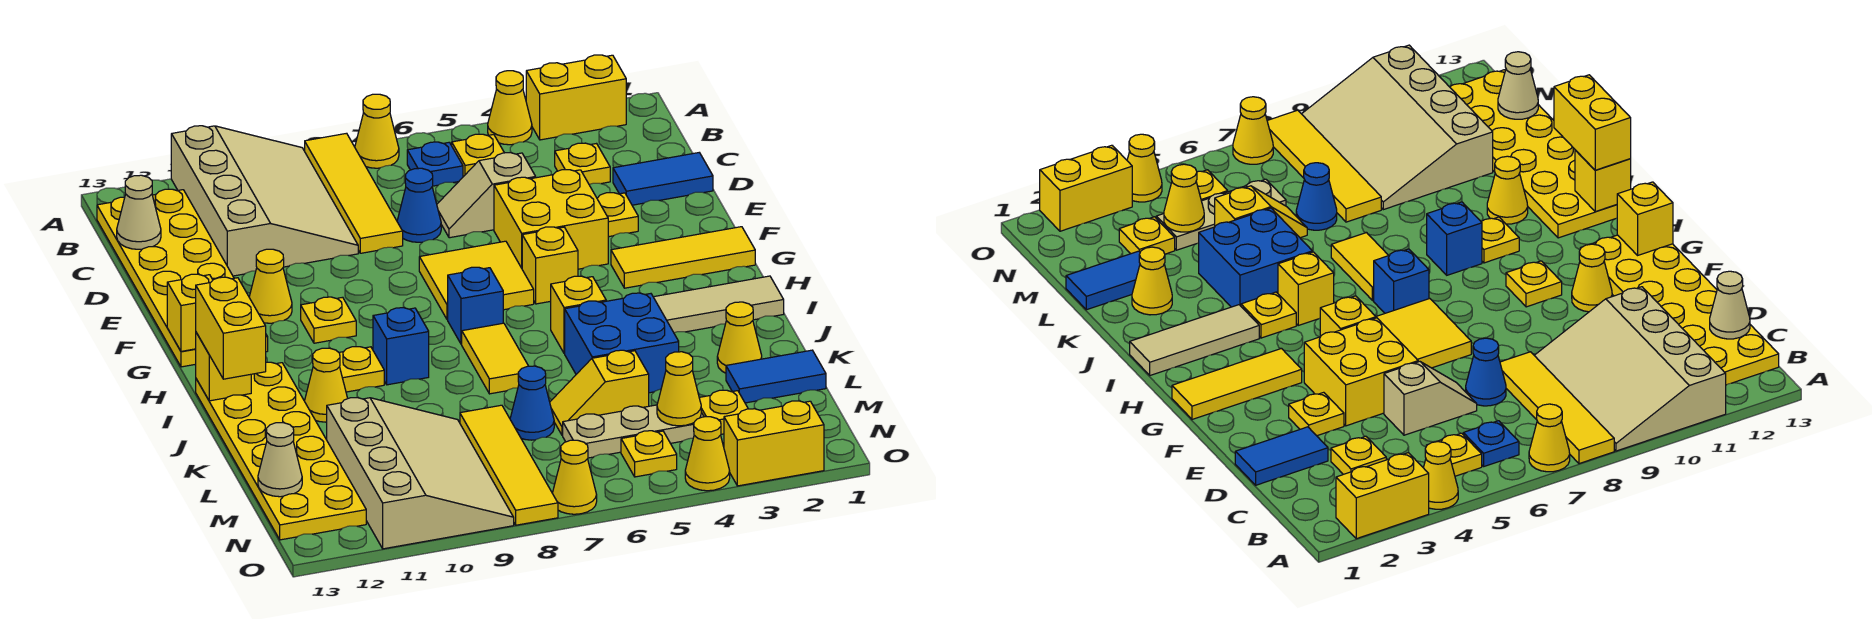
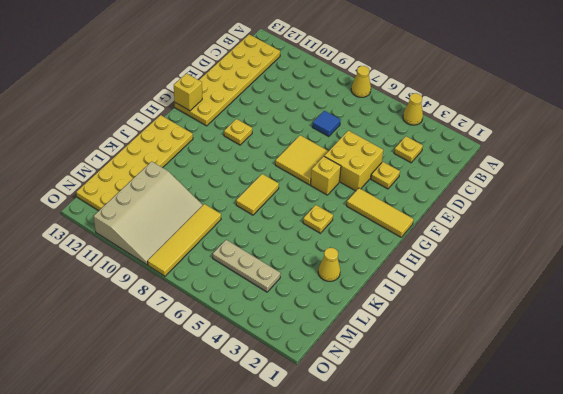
blue 1x1 tile [312,111,340,136] -> blue 1x1 cone [397,168,441,242]
none -> yellow 1x2 brick [526,55,626,140]
none -> yellow 1x4 tile [305,133,403,253]
none -> tan 3x4 slope [171,126,358,276]
none -> yellow 1x1 plate [452,134,504,177]

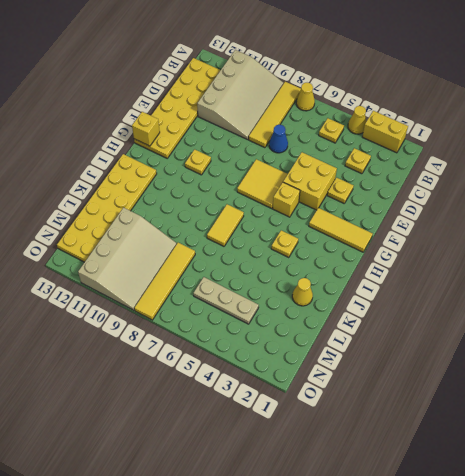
none -> blue 1x1 plate [407,142,463,186]
none -> blue 1x2 tile [613,153,713,205]
none -> tan 1x2 slope [437,153,536,238]
none -> yellow 1x1 cone [249,249,292,323]

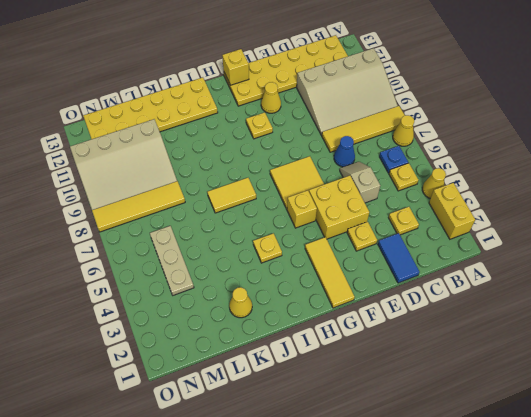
none -> blue 1x1 brick [448,267,503,344]
none -> tan 1x3 tile [654,276,784,333]
none -> yellow 1x1 brick [551,276,606,353]
none -> blue 1x1 brick [373,308,429,385]

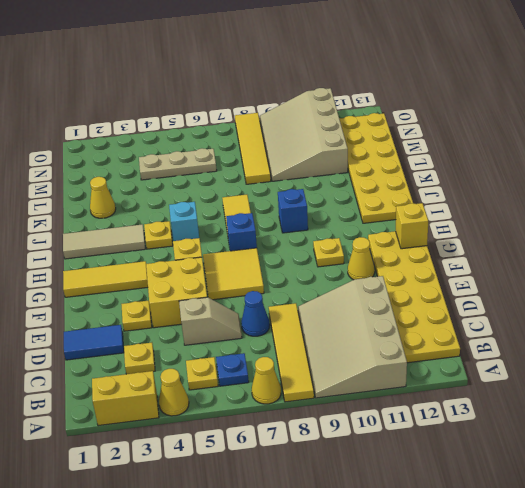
cyan 1x1 brick [169,202,199,241] -> yellow 1x1 brick [551,276,606,353]
none -> yellow 1x1 plate [339,347,384,392]
none -> blue 2x2 brick [565,293,679,393]
none -> yellow 1x1 cone [305,348,348,422]
none -> blue 1x2 tile [726,350,826,403]

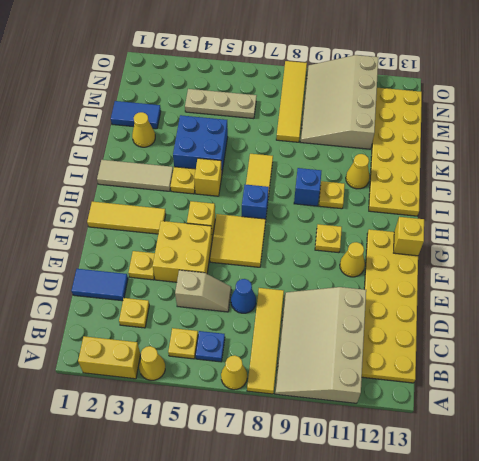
none -> yellow 1x2 slope [550,350,649,435]
none -> blue 1x1 cone [510,366,554,440]
none -> yellow 1x1 plate [699,390,748,434]
none -> yellow 1x1 plate [621,431,677,477]

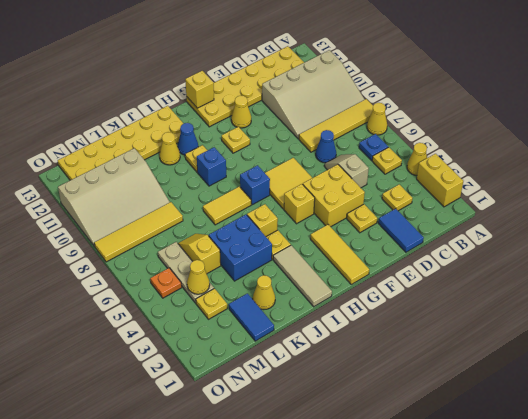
blue 1x1 cone [178,123,198,155] -> blue 1x1 cone moved to [510,366,554,440]
orange 1x1 plate [150,268,182,298] -> yellow 1x1 plate [621,431,677,477]
none -> yellow 1x2 brick [724,401,824,486]
none -> yellow 1x1 cone [685,417,730,491]
none -> yellow 1x1 cone [552,440,597,514]
none -> tan 1x1 cone [117,175,161,249]

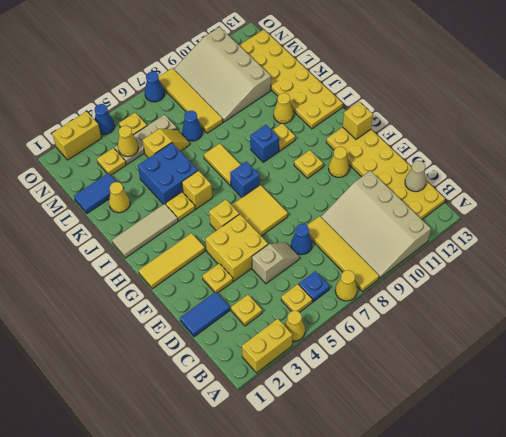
blue 1x1 cone [95,104,115,134] -> yellow 1x1 cone [685,417,730,491]
blue 1x1 cone [145,71,164,102] -> yellow 1x1 cone [552,440,597,514]
none -> yellow 1x1 brick [196,333,251,401]
none -> tan 1x1 cone [258,423,302,497]
none -> yellow 1x2 brick [196,277,266,379]

